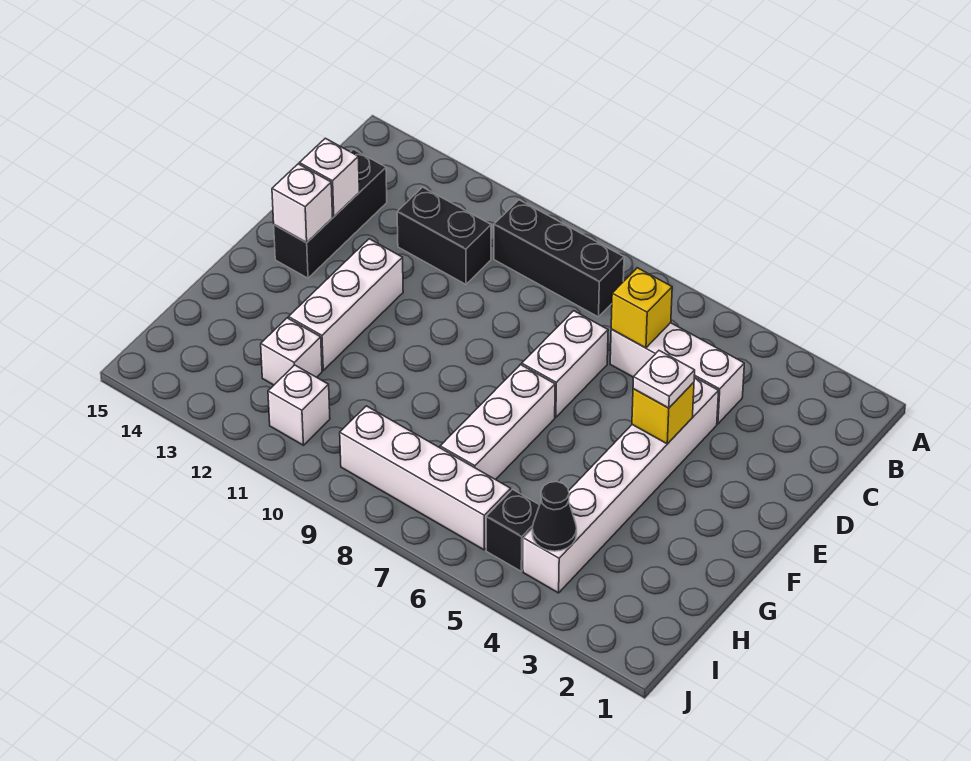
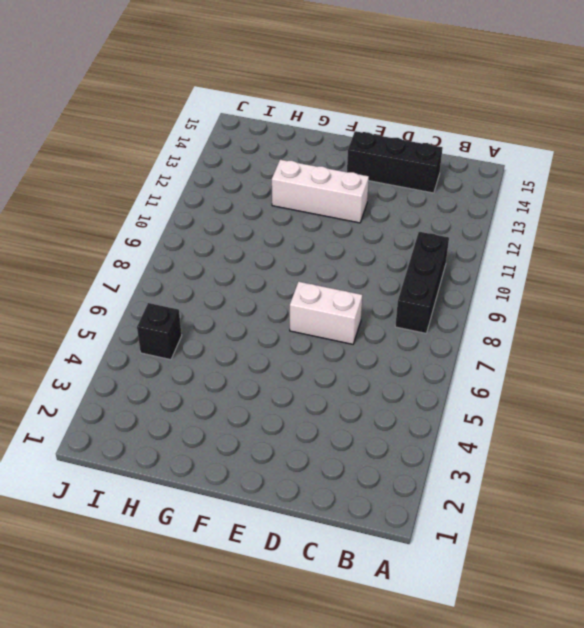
none -> white 1x3 brick [610,323,744,424]
none -> black 1x2 brick [397,187,491,284]
none -> white 1x6 brick [523,377,719,593]

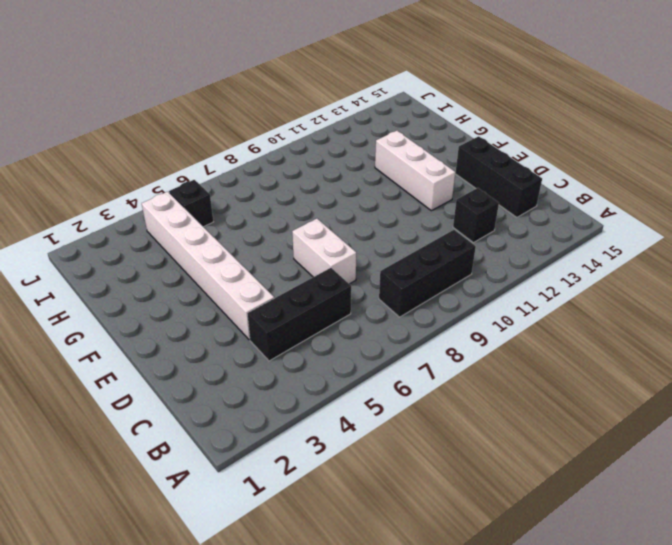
black 1x3 brick [247,268,351,361] -> white 1x3 brick [610,323,744,424]
black 1x1 brick [453,188,499,243] -> black 1x2 brick [397,187,491,284]
none -> white 1x3 brick [440,365,555,480]
none -> white 1x1 brick [261,318,322,385]
none -> white 1x4 brick [340,406,511,550]

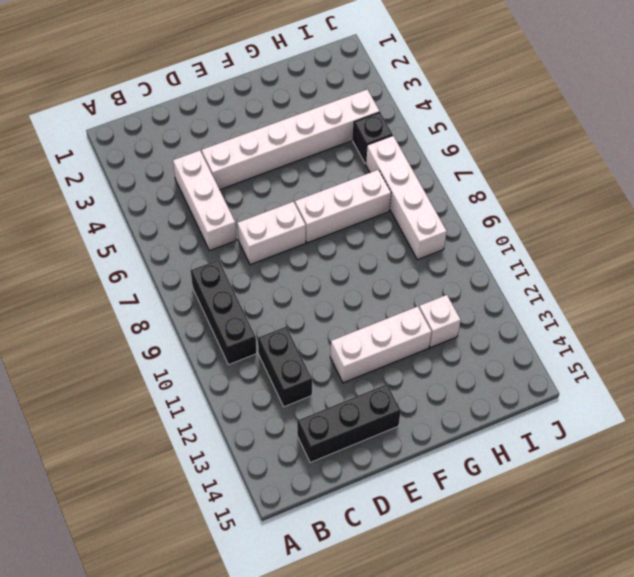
none -> white 1x1 brick [268,365,330,445]
none -> yellow 1x1 brick [611,268,672,348]
none -> white 1x1 brick [299,138,359,216]

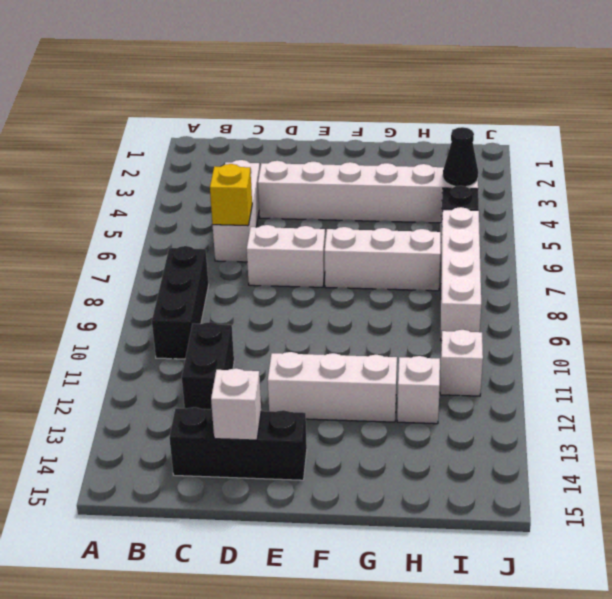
none -> yellow 1x1 brick [632,382,694,444]
none -> white 1x1 brick [272,164,333,243]
none -> white 1x1 plate [633,351,695,408]

